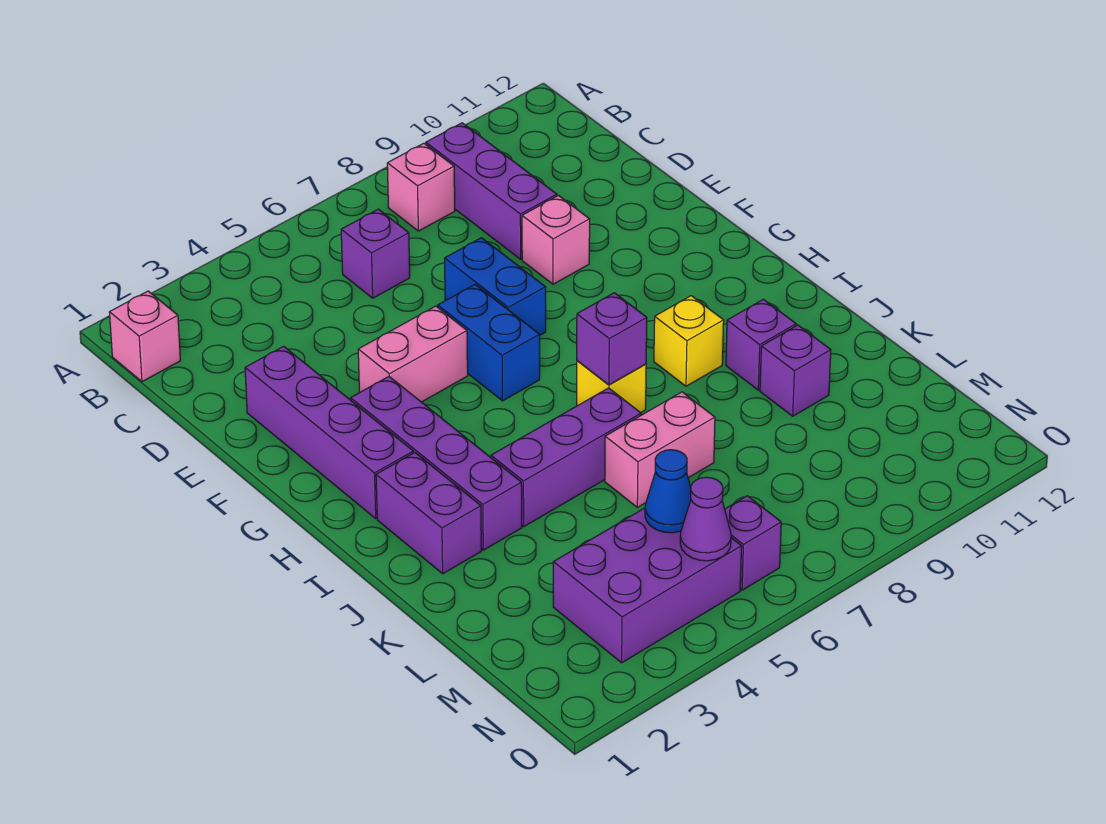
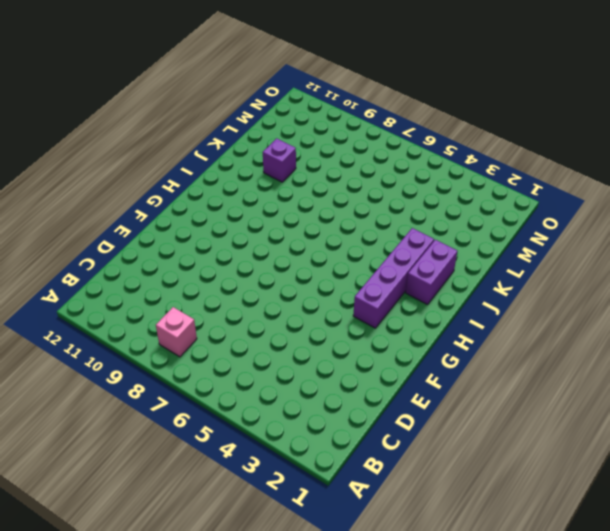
none -> pink 1x1 brick [109,291,181,382]
none -> purple 1x3 brick [426,123,557,259]
none -> purple 1x1 brick [341,209,410,298]

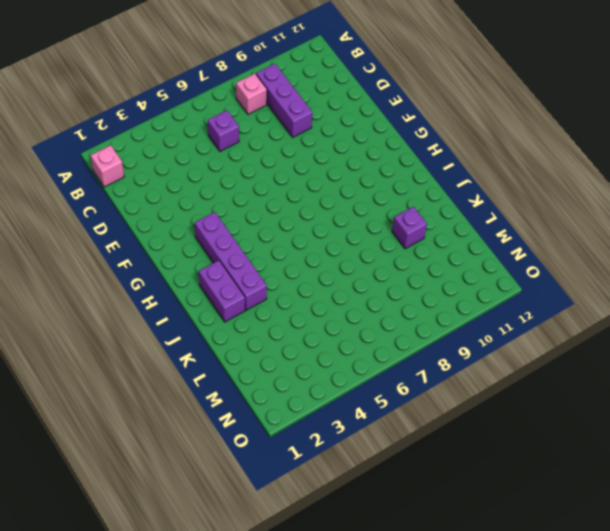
none -> purple 1x4 brick [245,346,413,518]
none -> blue 1x2 brick [445,238,546,335]
none -> pink 1x1 brick [522,196,590,284]

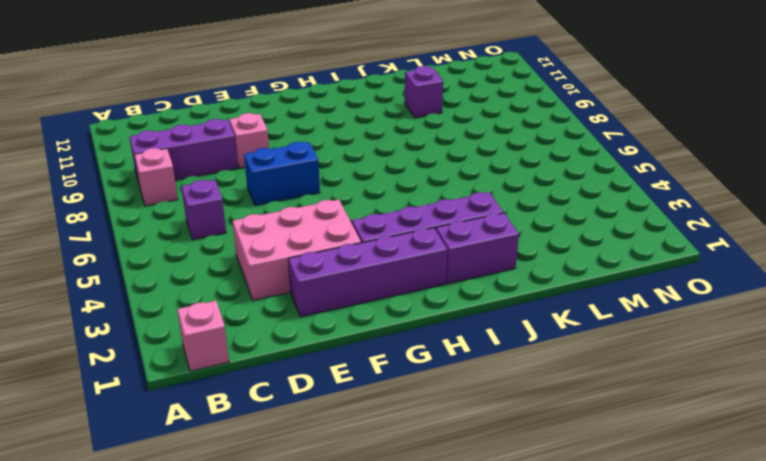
pink 2x3 brick [233,199,361,300] -> pink 1x2 brick [358,306,468,402]
none -> blue 1x2 brick [438,284,540,401]
none -> yellow 1x1 brick [577,361,646,413]
none -> yellow 1x1 brick [654,296,724,386]

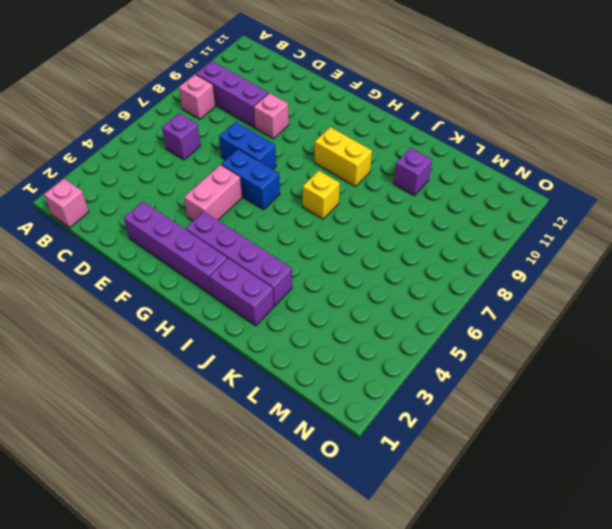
yellow 1x2 brick [315,127,372,186] -> yellow 1x1 brick [654,296,724,386]
none -> purple 1x3 brick [491,388,641,527]
none -> purple 1x1 brick [726,299,796,390]
none -> pink 1x2 brick [605,392,715,507]

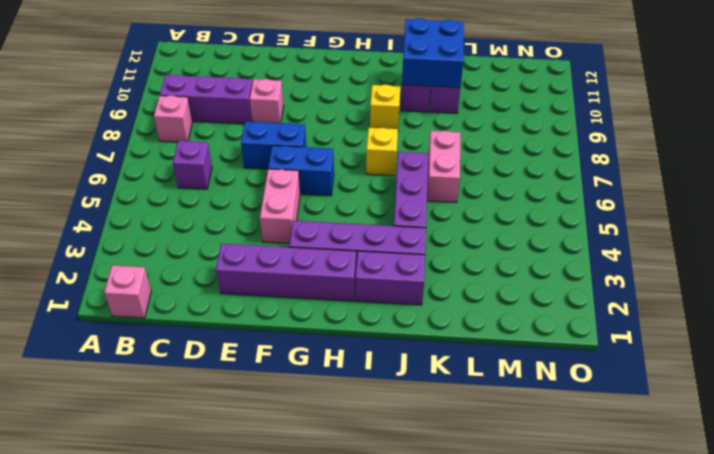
blue 2x2 brick [402,18,464,88] -> none
none -> purple 2x3 brick [553,508,742,663]
none -> purple 1x1 brick [725,496,781,590]
none -> purple 1x1 brick [577,293,647,385]

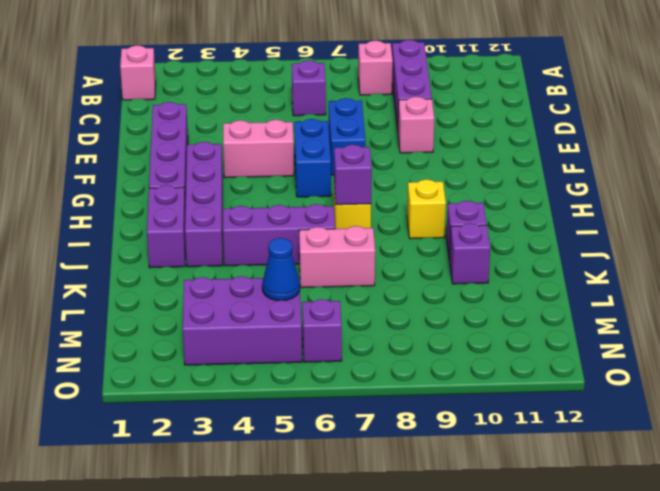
none -> purple 1x1 cone [680,477,731,561]

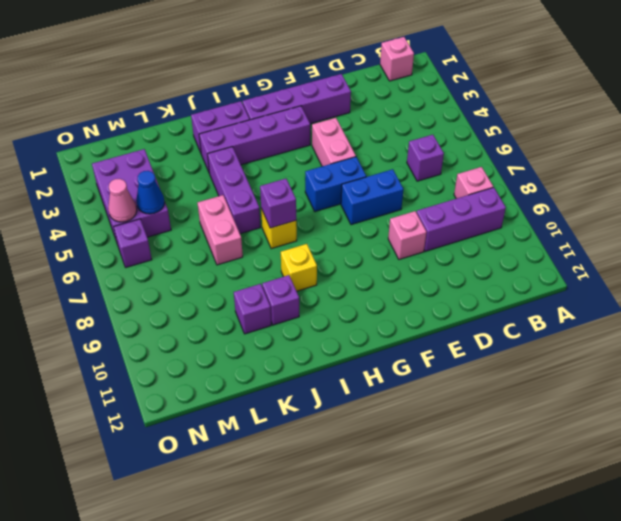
pink 1x1 cone [108,179,137,222] -> purple 1x1 cone [680,477,731,561]

